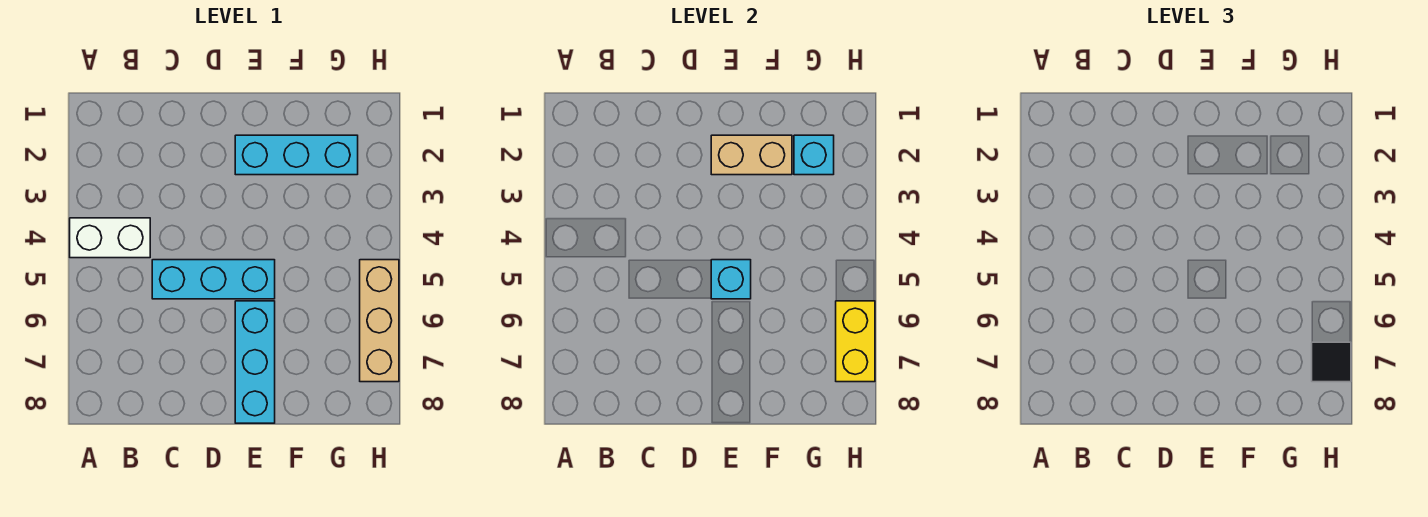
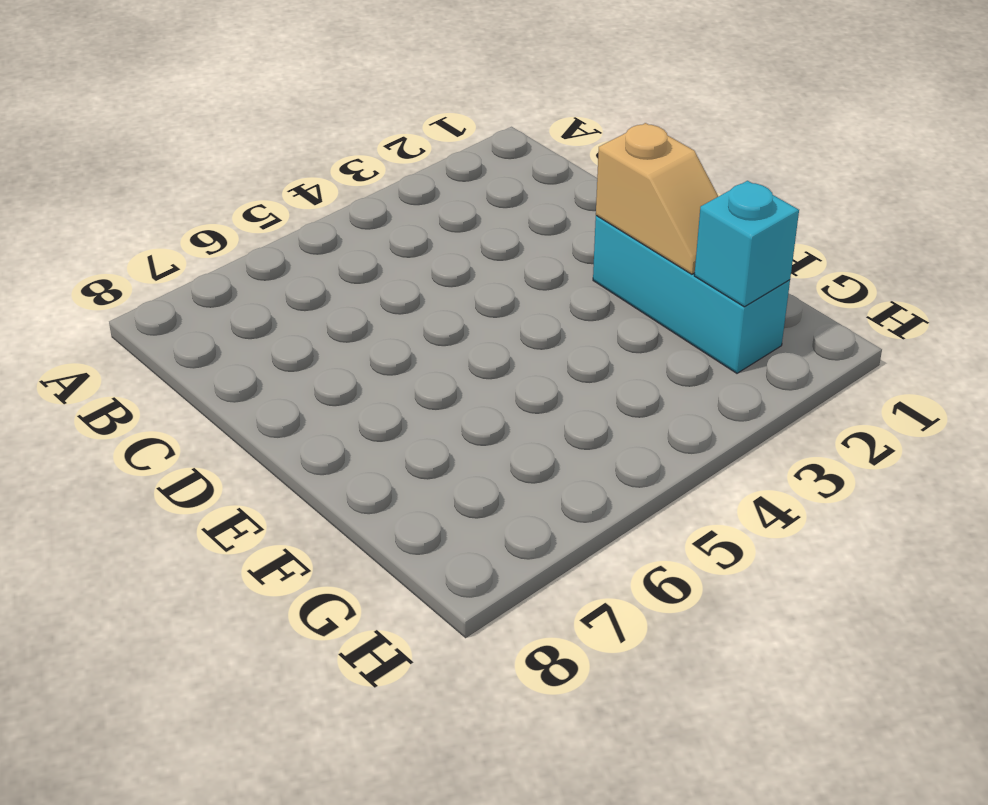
tan 1x2 slope [596,123,718,274] -> tan 1x2 brick [711,135,792,175]
none -> white 1x2 brick [70,218,150,258]
none -> cyan 1x3 brick [152,260,275,299]

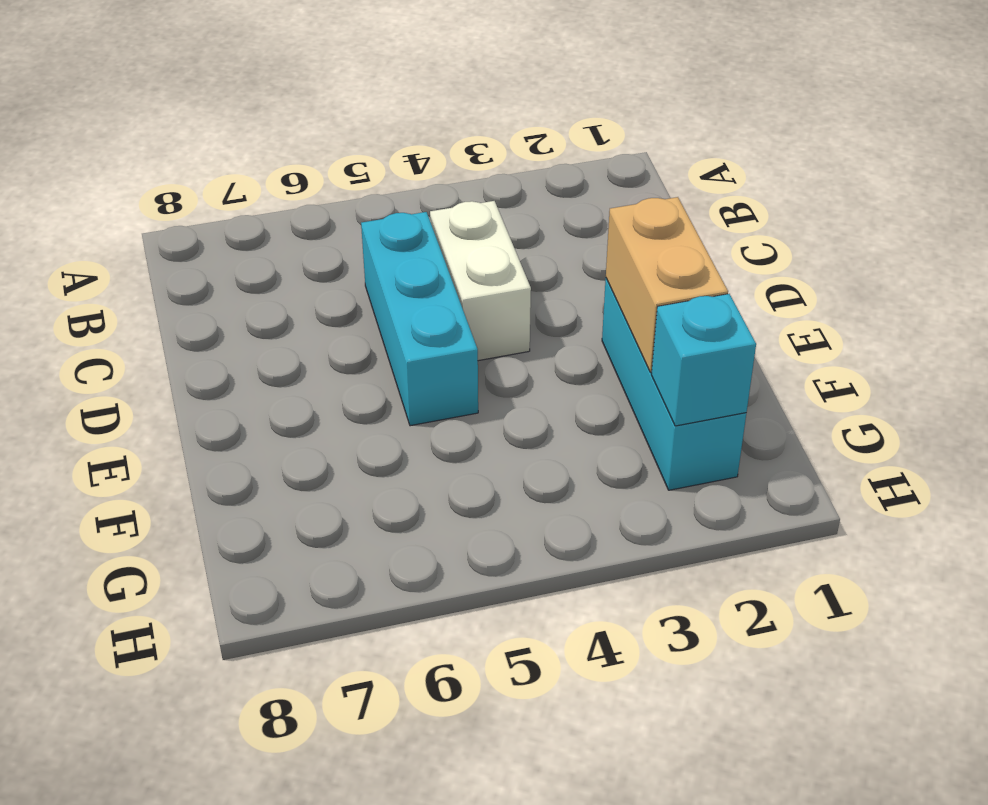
white 1x2 brick [430,201,531,361] -> white 1x2 brick moved to [70,218,150,258]
none -> cyan 1x3 brick [235,301,275,423]
none -> tan 1x3 brick [360,260,399,382]

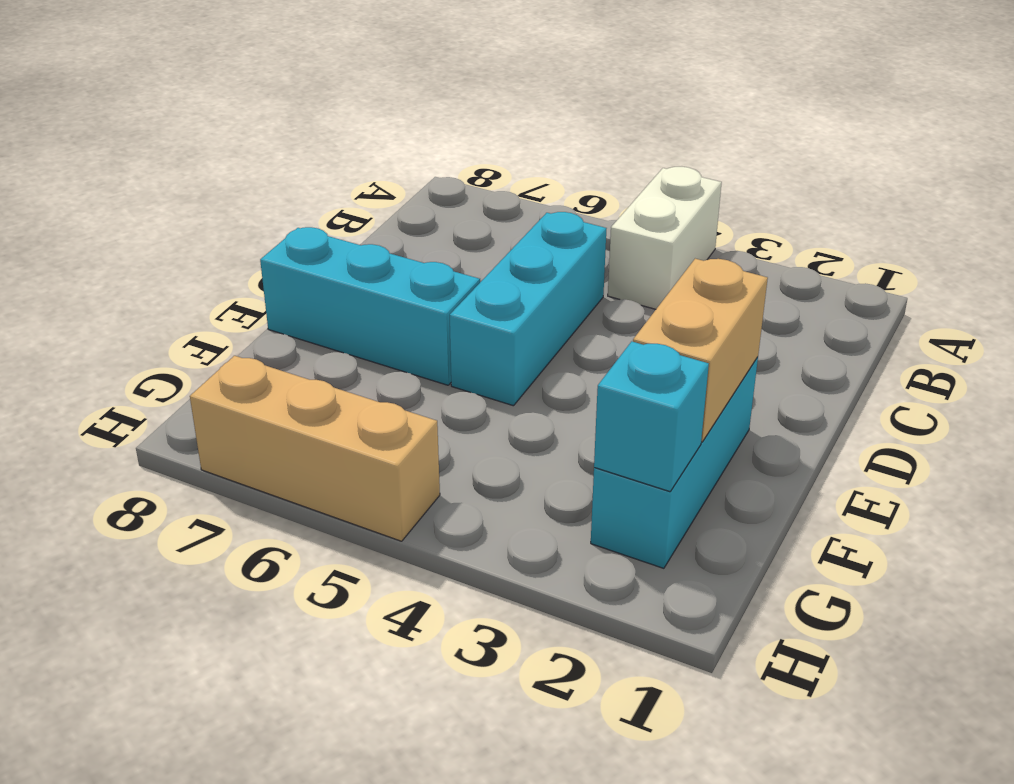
none -> cyan 1x1 brick [711,260,751,299]
none -> yellow 1x2 brick [836,301,875,382]

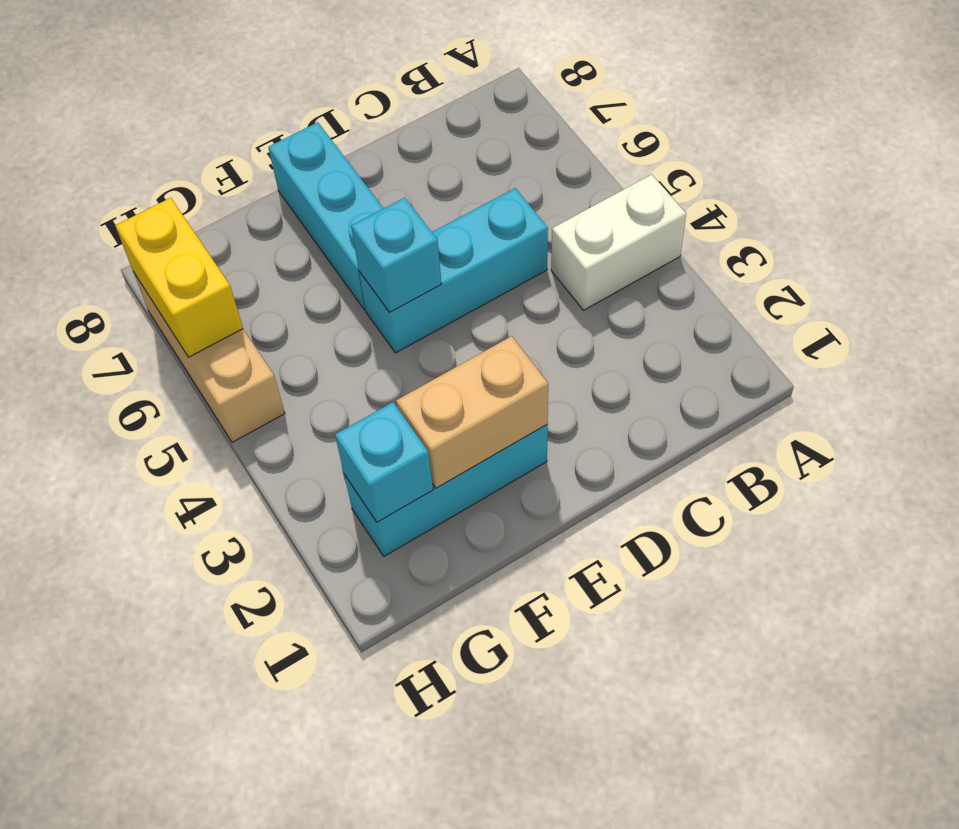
none -> black 1x1 tile [1312,342,1351,382]

